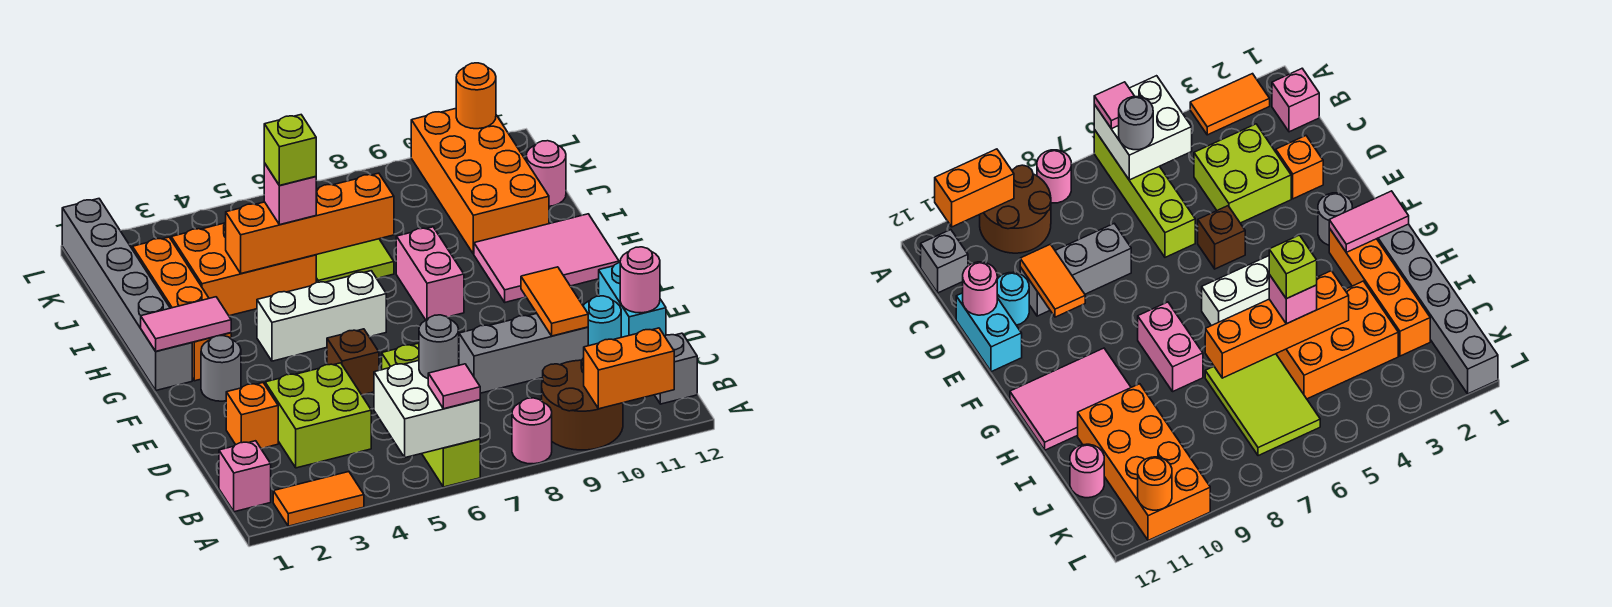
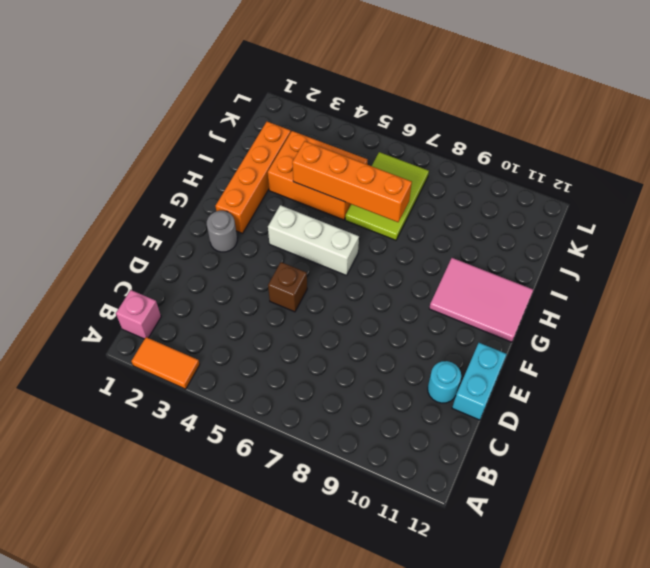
none -> lime 1x4 brick [382,344,480,487]
none -> pink 1x1 round brick [512,398,552,464]
none -> brown 2x2 round brick [542,358,623,450]
none -> grey 1x1 brick [655,333,697,404]

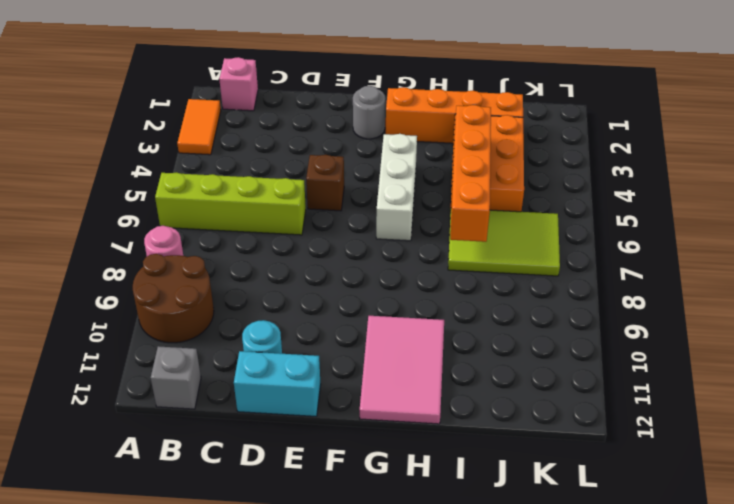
none -> lime 2x2 brick [265,363,371,468]
none -> orange 1x1 brick [226,383,278,449]
none -> grey 1x3 brick [459,314,588,393]
none -> grey 1x6 brick [62,199,192,390]

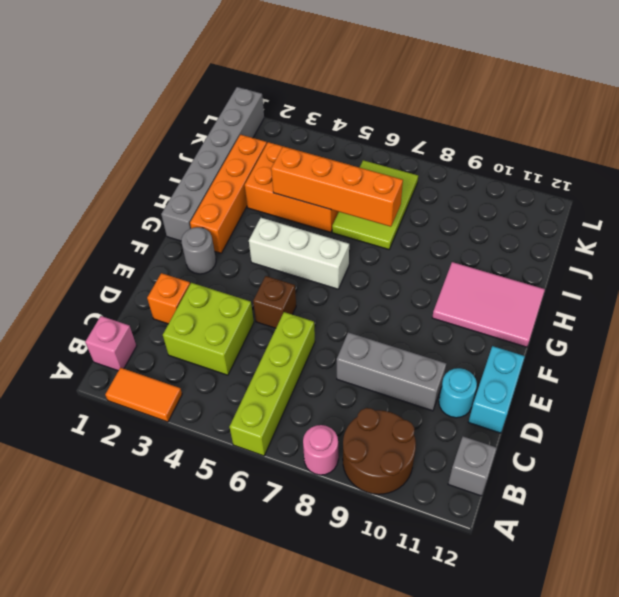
none -> pink 1x2 brick [396,227,464,320]
none -> orange 2x4 brick [411,109,549,254]
none -> pink 1x1 round brick [526,141,566,206]
none -> white 2x2 brick [374,361,480,458]

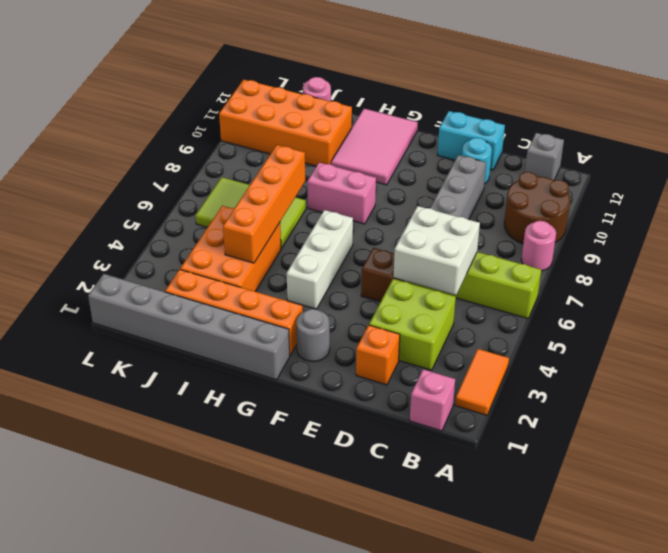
white 2x2 brick [394,206,480,295] -> white 2x2 brick moved to [374,361,480,458]
none -> orange 1x2 brick [584,328,674,409]
none -> orange 1x2 tile [521,267,588,336]
none -> pink 1x1 round brick [620,247,660,313]
none -> pink 1x2 tile [141,297,231,351]

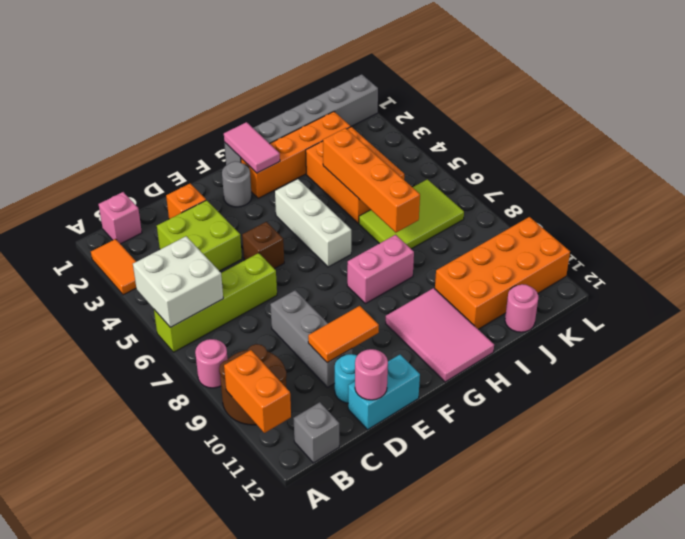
none -> orange 1x1 round brick [456,63,496,129]
none -> pink 1x1 tile [428,364,480,409]
none -> grey 1x1 round brick [419,315,459,379]
none -> pink 1x1 brick [264,163,316,225]

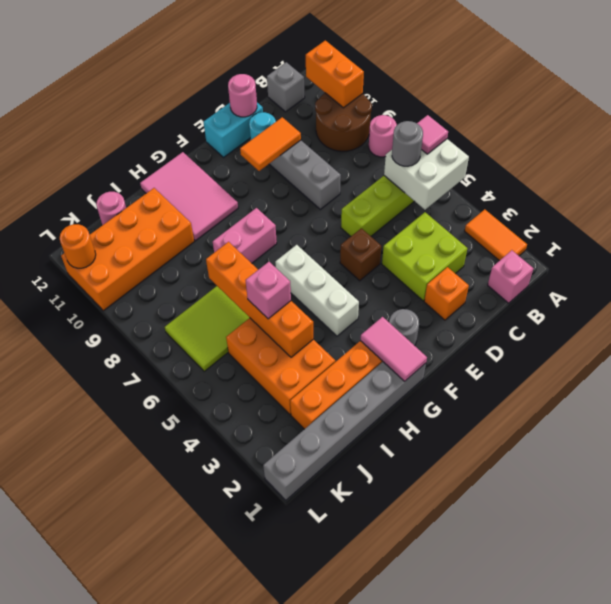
none -> lime 1x1 brick [264,115,316,185]

